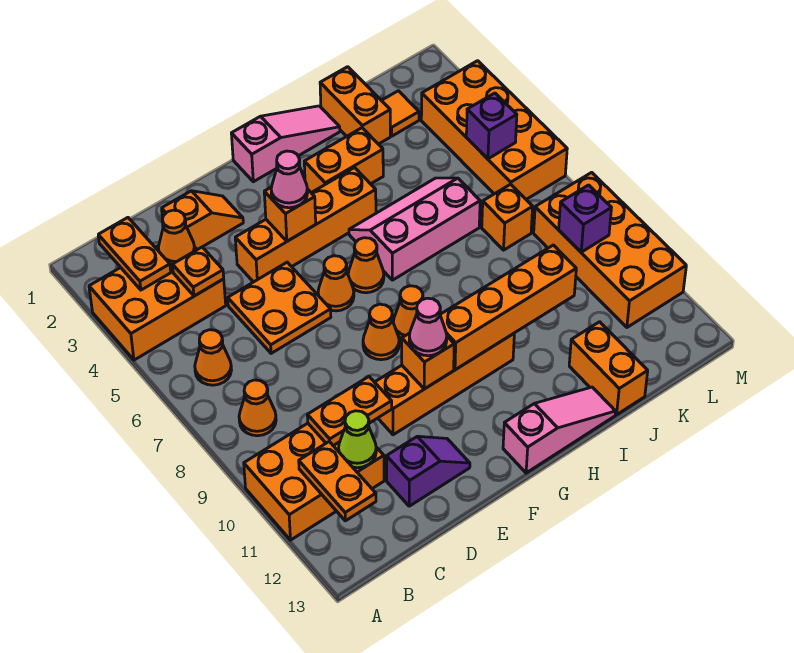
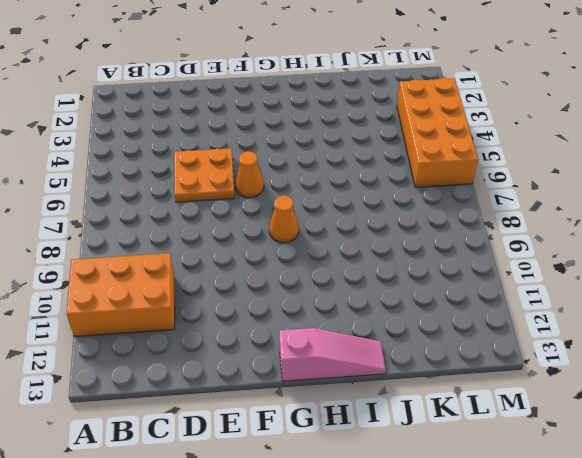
none -> orange 2x3 brick [89,246,226,360]
none -> orange 1x1 cone [195,330,231,385]
none -> orange 1x1 cone [239,380,276,436]
none -> orange 1x2 slope [162,191,243,250]

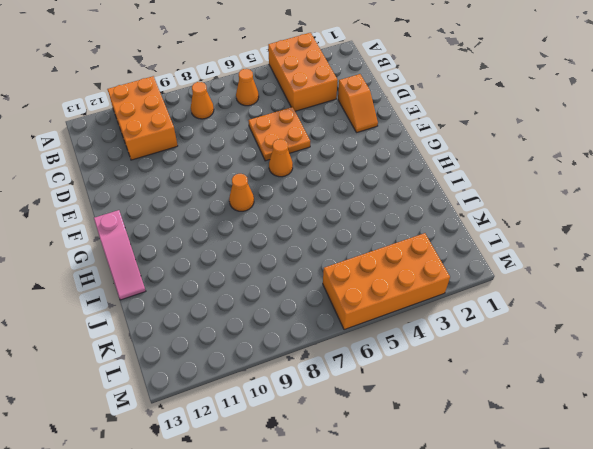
none -> purple 1x2 slope [387,436,470,506]
none -> orange 1x4 brick [235,168,376,282]
none -> orange 1x4 brick [375,334,514,435]
none -> orange 1x1 cone [363,304,399,360]

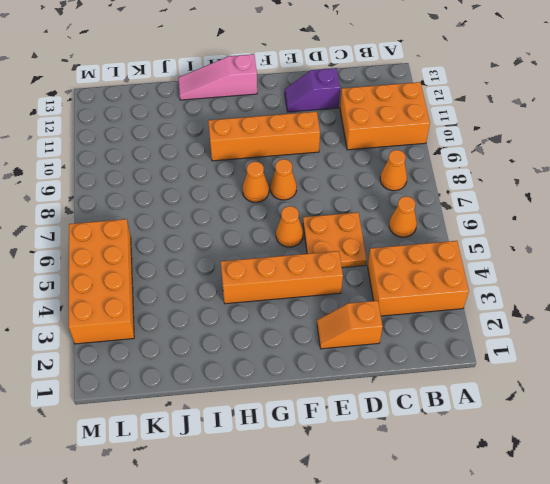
none -> pink 1x3 slope [231,106,340,182]
none -> orange 1x1 cone [348,238,384,293]
none -> orange 1x2 brick [304,128,383,193]
none -> pink 2x3 slope [349,178,480,280]

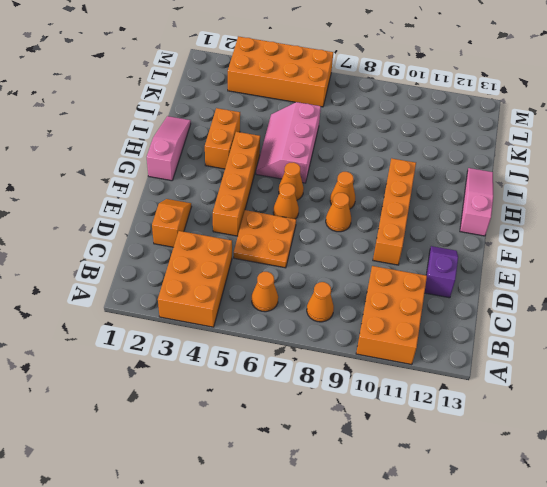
none -> orange 1x2 brick [320,67,390,144]
none -> orange 1x2 brick [569,322,648,415]
none -> orange 1x1 tile [381,91,419,136]
none -> orange 1x1 brick [482,184,533,250]

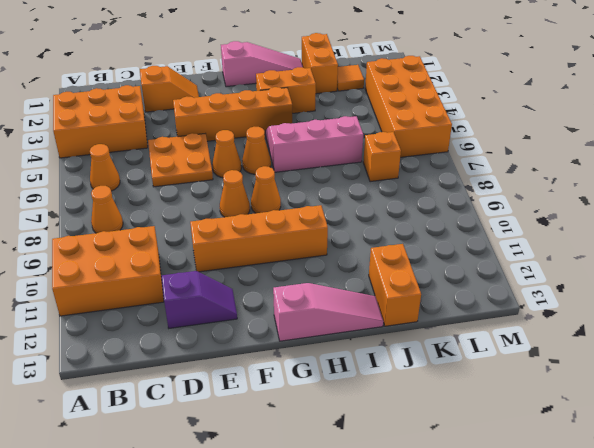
none -> orange 2x4 brick [534,172,686,327]
none -> orange 1x2 plate [98,218,171,290]
none -> orange 1x2 plate [299,442,376,521]
none -> orange 1x1 cone [158,210,195,266]

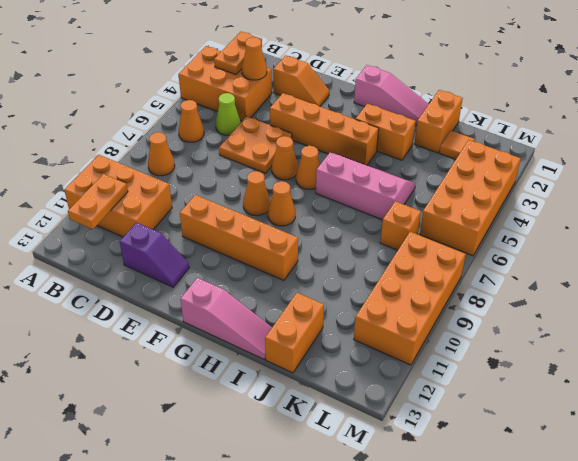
lime 1x1 cone [216,93,241,135] -> lime 1x1 cone moved to [339,411,376,468]
none -> orange 1x1 plate [173,247,224,296]
none -> orange 1x2 plate [307,377,392,446]
none -> orange 1x1 brick [264,187,316,241]
none -> orange 1x1 brick [402,333,454,389]

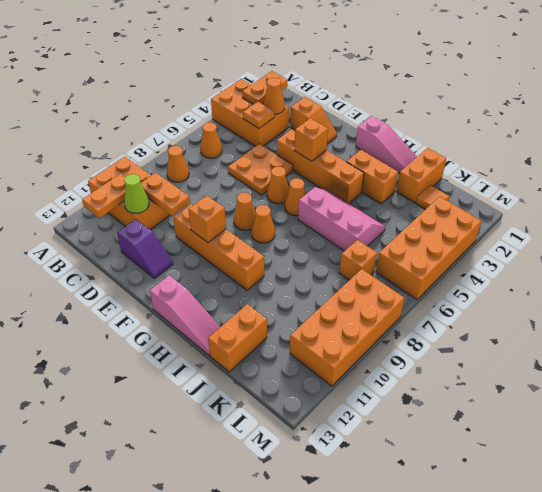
none -> orange 1x4 brick [440,245,576,370]
none -> purple 1x1 brick [466,93,517,159]
none -> purple 1x1 brick [559,185,611,252]
none -> pink 1x1 cone [271,151,308,208]

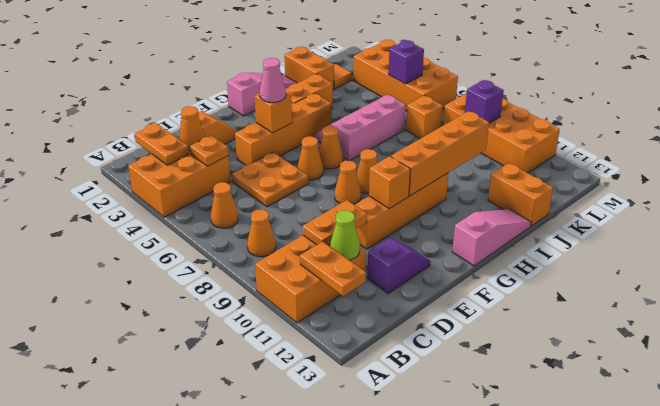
none -> pink 1x1 cone [409,298,447,356]

